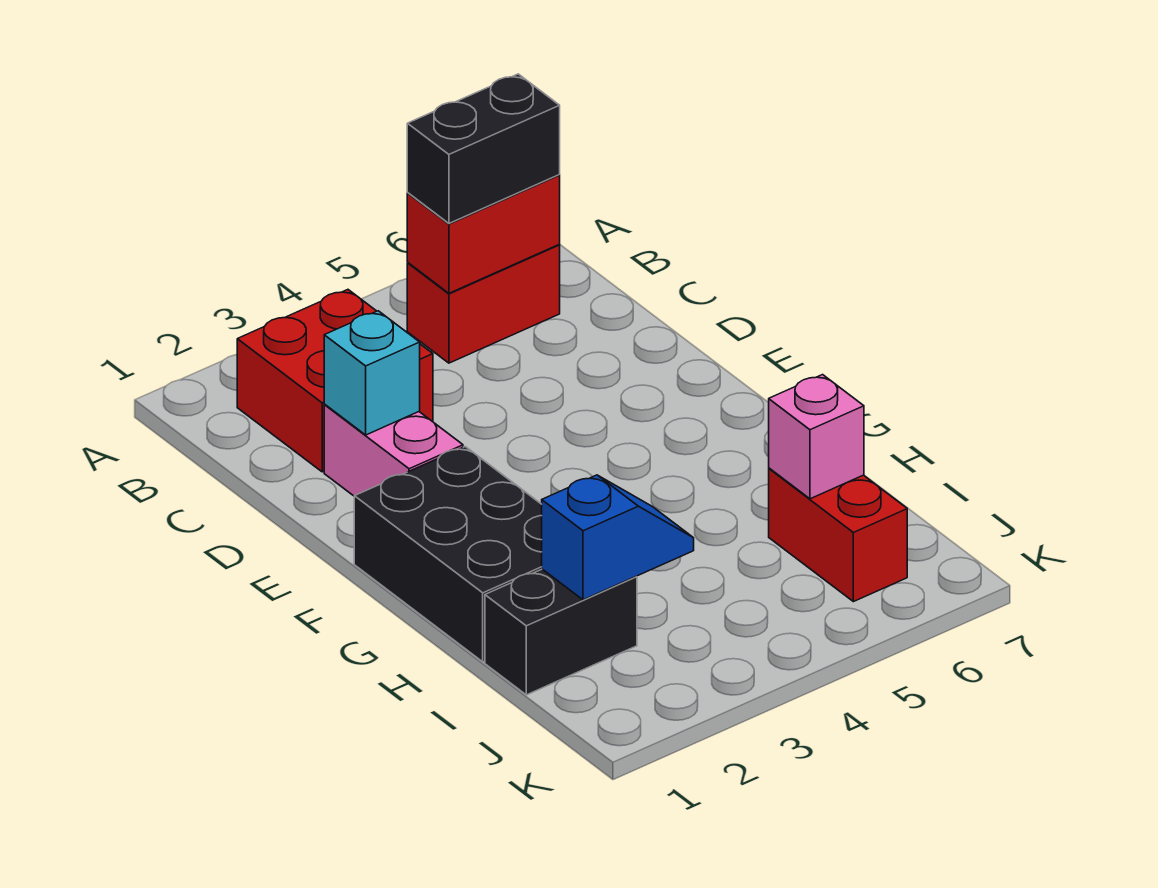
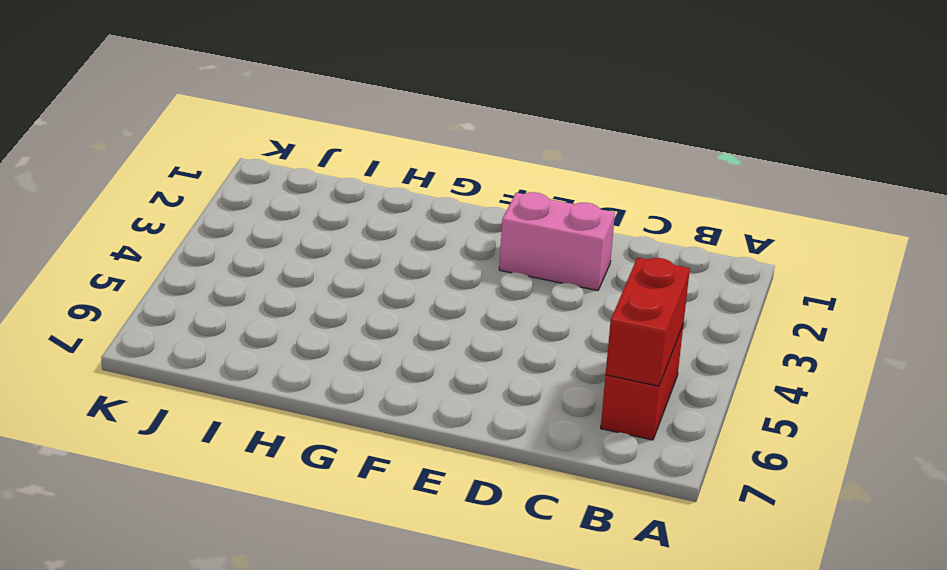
none -> red 2x2 brick [237,290,433,472]
none -> black 2x3 brick [354,447,542,662]

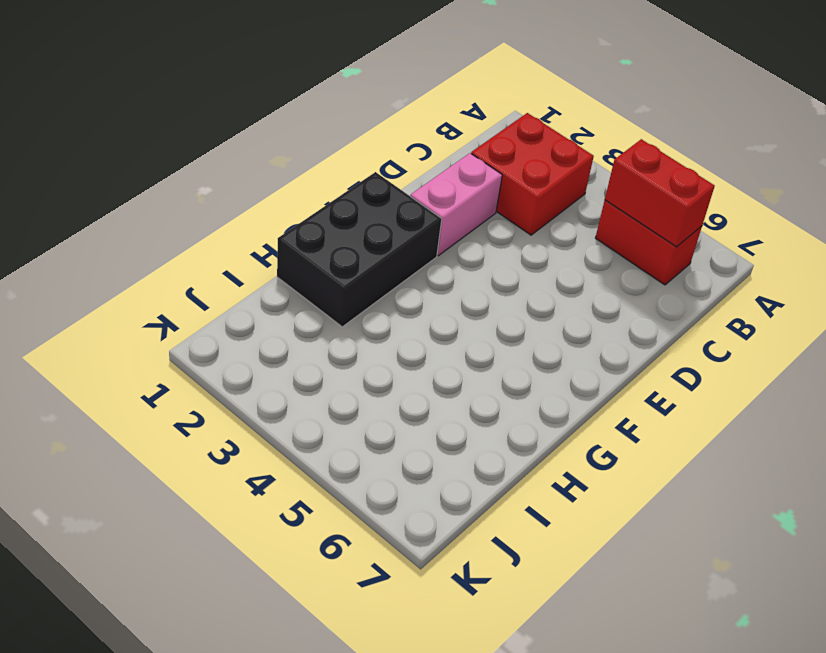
none -> black 1x2 brick [485,569,637,695]
none -> red 1x2 brick [769,468,907,602]

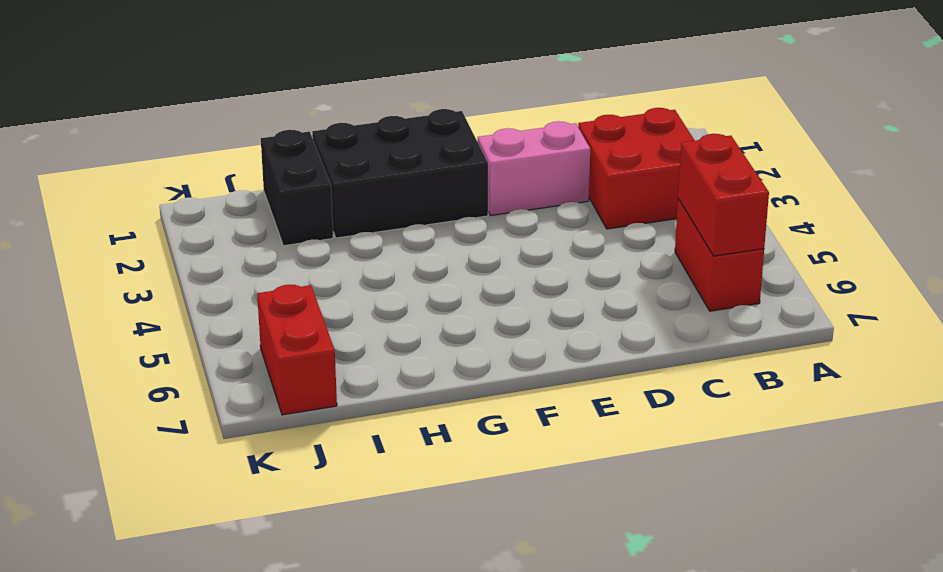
red 1x2 brick [257,285,337,415] -> red 1x2 brick turned to [769,468,907,602]
none -> cyan 1x1 brick [324,311,420,435]
none -> blue 1x2 slope [542,475,694,600]

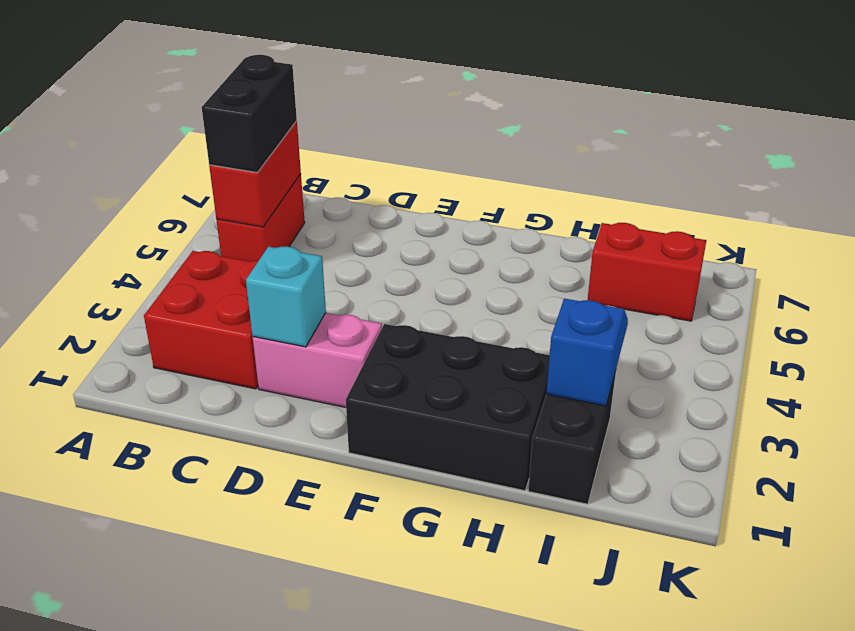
none -> pink 1x1 brick [769,375,864,499]

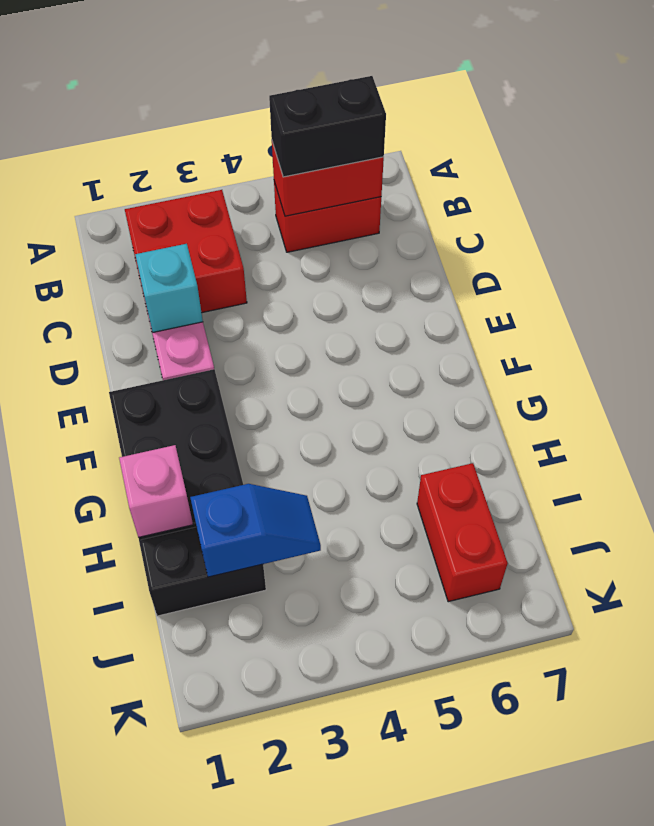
pink 1x1 brick [119,445,193,537] -> pink 1x1 brick moved to [769,375,864,499]

